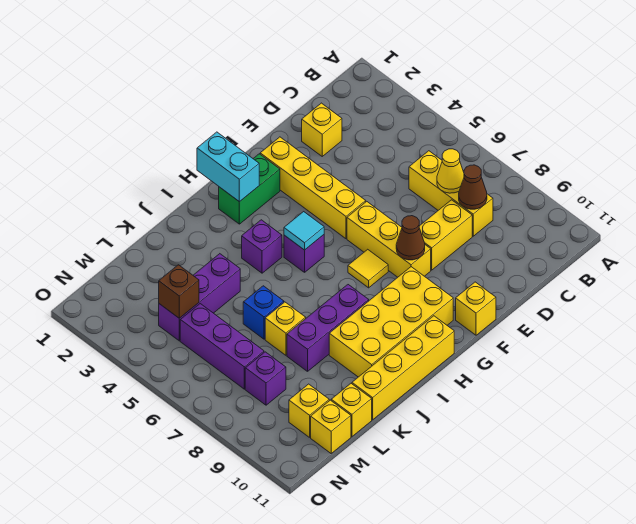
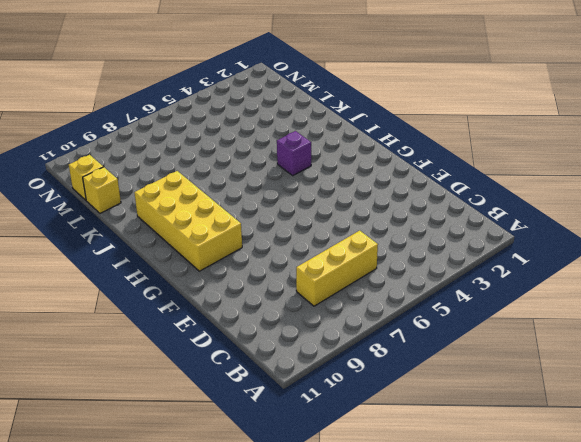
none -> yellow 1x1 brick [302,103,342,156]
none -> yellow 1x2 brick [419,200,472,270]
none -> yellow 1x4 brick [260,137,366,239]

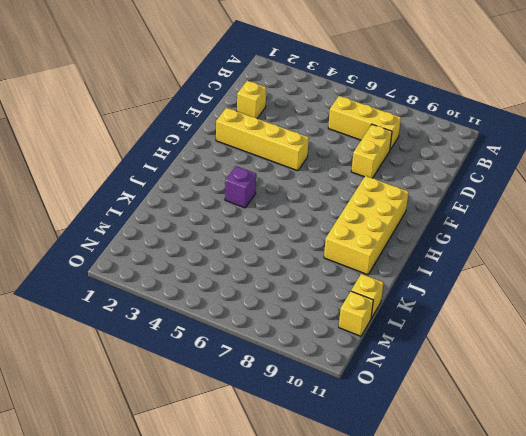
none -> yellow 1x3 brick [347,201,431,277]
none -> yellow 1x1 brick [456,282,496,335]
none -> green 1x2 brick [219,154,280,224]

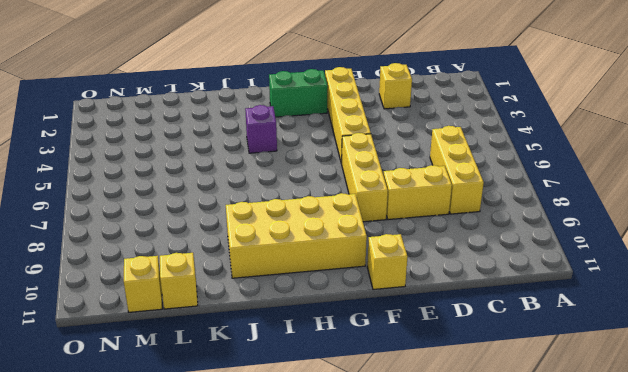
none -> yellow 1x1 tile [348,249,388,288]
none -> purple 1x1 brick [284,235,324,272]
none -> yellow 1x4 brick [352,316,454,420]

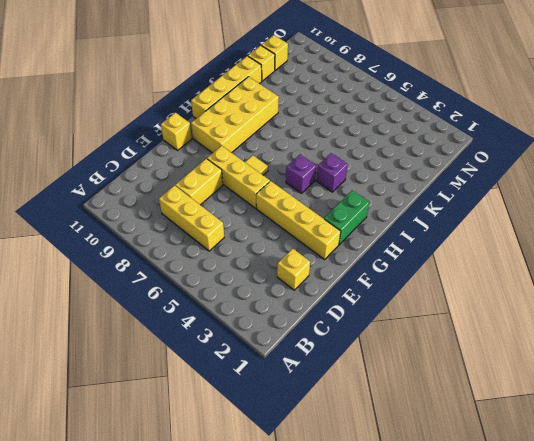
none -> purple 1x3 brick [287,285,369,371]
none -> purple 1x3 brick [159,254,240,341]
none -> blue 1x1 brick [243,286,284,339]

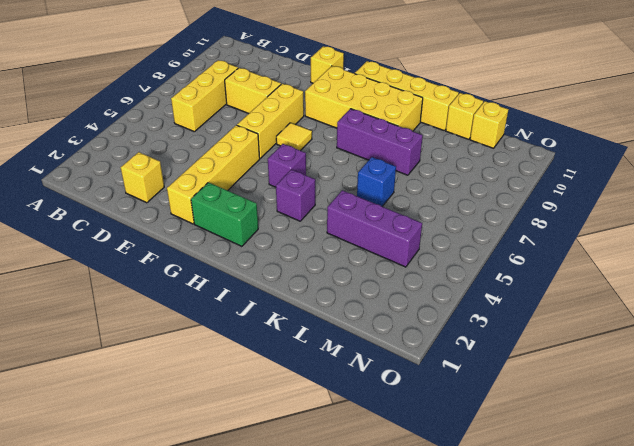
none -> yellow 1x1 brick [265,302,306,355]
none -> purple 1x3 brick [180,304,264,389]
none -> purple 1x1 brick [245,352,286,405]

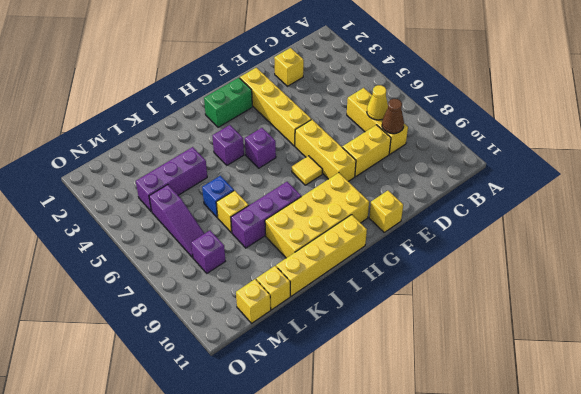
purple 1x3 slope [149,185,205,258] -> purple 1x3 brick [180,304,264,389]
none -> yellow 1x1 brick [289,384,329,437]
none -> brown 1x1 cone [396,216,425,260]
none -> cyan 1x2 brick [197,132,259,202]

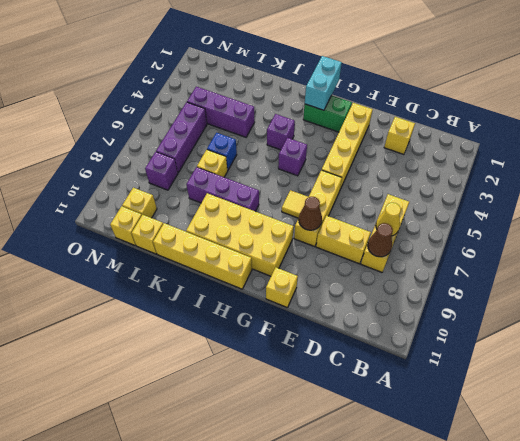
none -> cyan 1x1 tile [284,212,324,250]
none -> brown 1x1 brick [159,265,199,318]

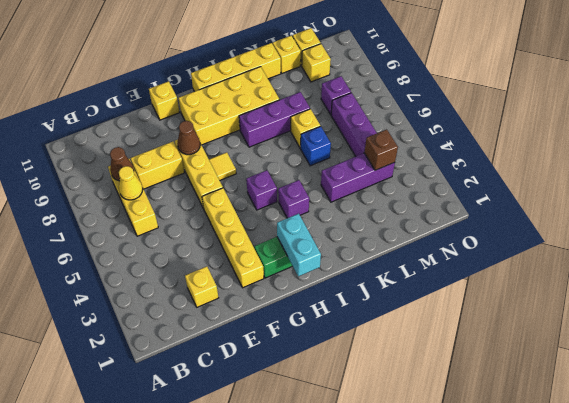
none -> cyan 1x1 tile [284,212,324,250]

